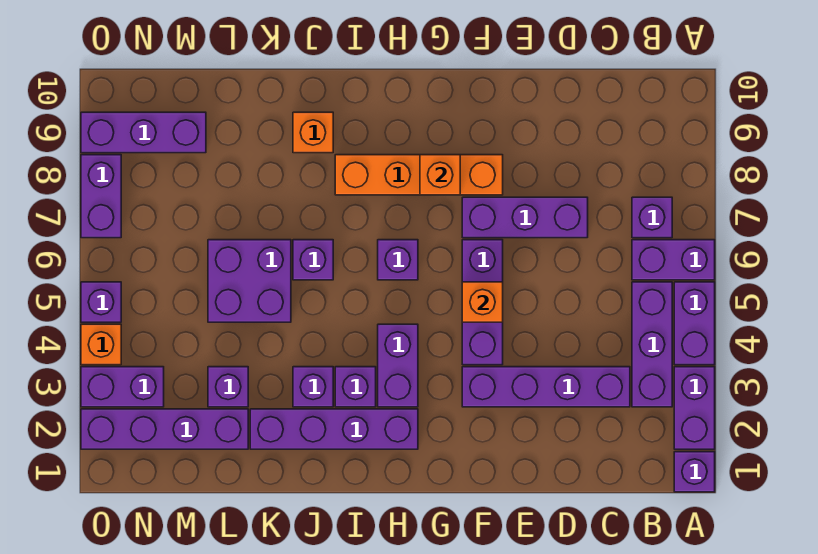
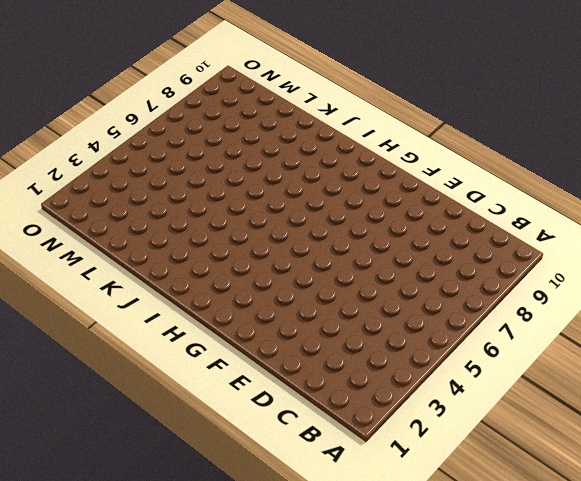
none -> purple 1x1 brick [674,452,715,492]
none -> purple 1x2 brick [674,367,715,449]
none -> purple 1x2 brick [674,282,715,365]

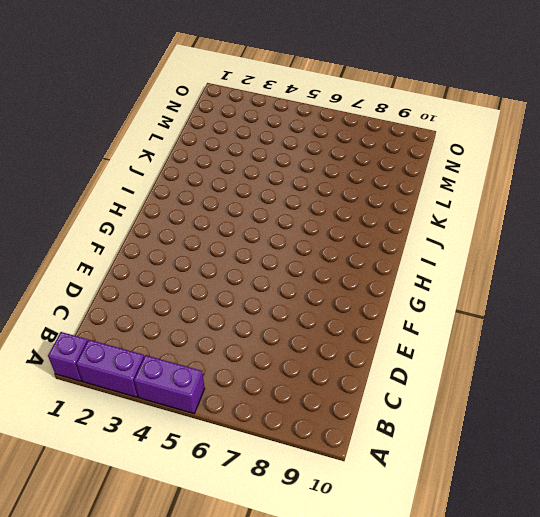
none -> purple 1x2 brick [632,240,715,280]
none -> purple 1x3 brick [632,282,672,407]
none -> purple 1x1 brick [632,197,672,238]

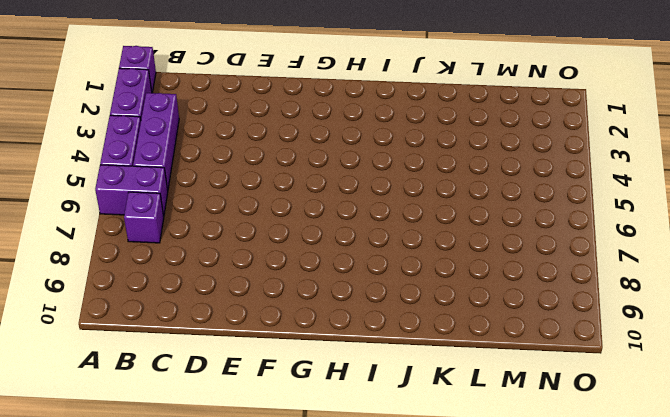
none -> purple 1x4 brick [462,367,630,407]
none -> purple 1x3 brick [462,197,588,238]
none -> purple 1x3 brick [462,240,503,365]

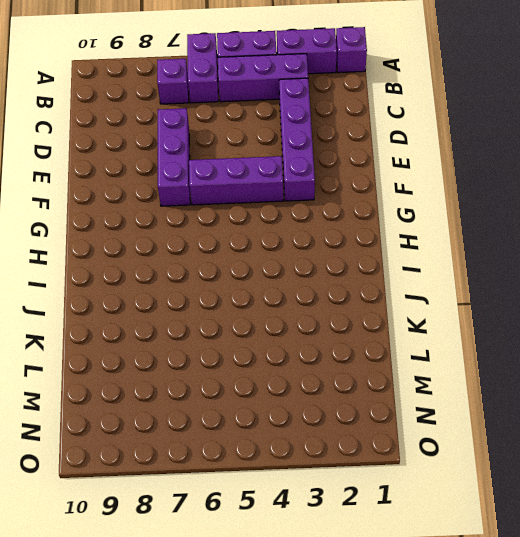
none -> orange 1x4 brick [335,155,503,195]
none -> purple 1x4 brick [250,409,418,449]
none -> purple 1x2 brick [378,324,418,407]

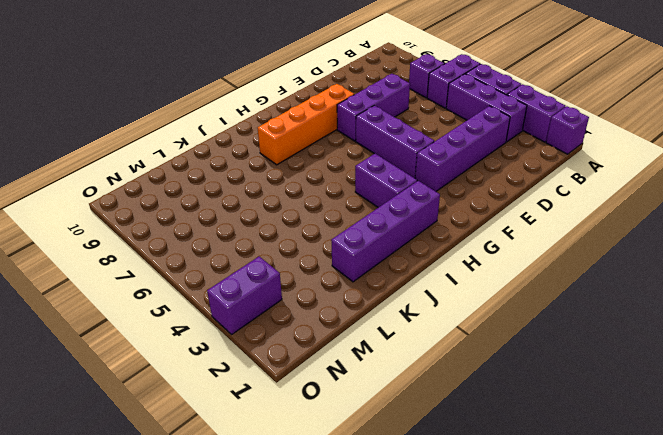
none -> purple 1x1 brick [378,240,418,280]
none -> purple 1x1 brick [335,367,376,407]
none -> purple 1x1 brick [293,367,333,407]

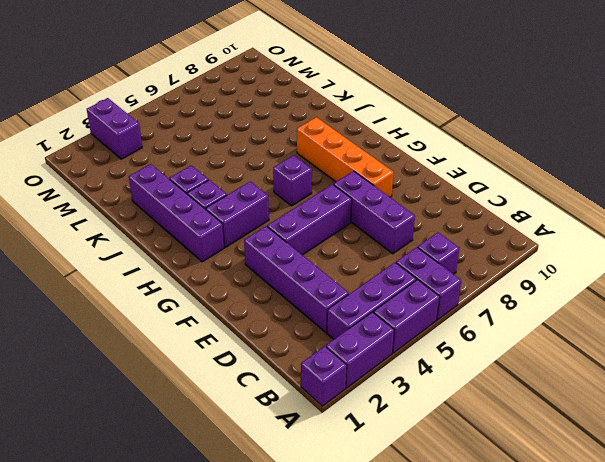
none -> purple 1x1 brick [293,240,333,280]
none -> orange 1x1 brick [293,112,333,153]
none -> purple 2x2 brick [208,240,291,322]

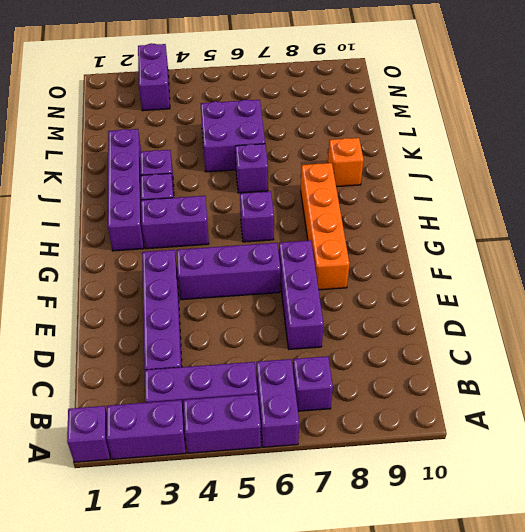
none -> purple 1x4 brick [81,409,248,449]
none -> purple 1x1 brick [208,367,248,407]
none -> purple 1x3 brick [81,112,206,153]

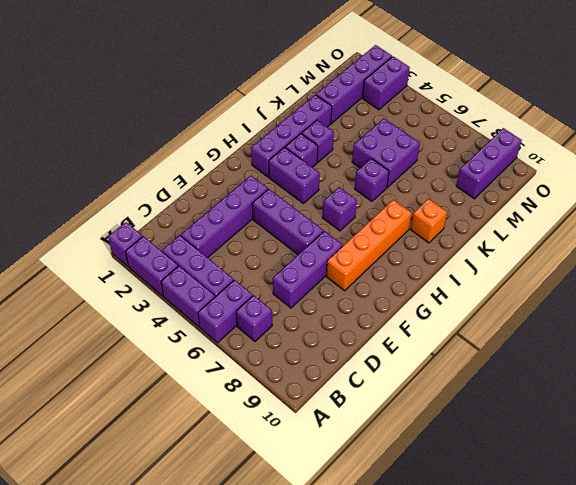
none -> purple 1x1 brick [208,367,248,407]
none -> orange 1x1 brick [81,324,121,365]
none -> purple 1x1 brick [81,282,121,322]

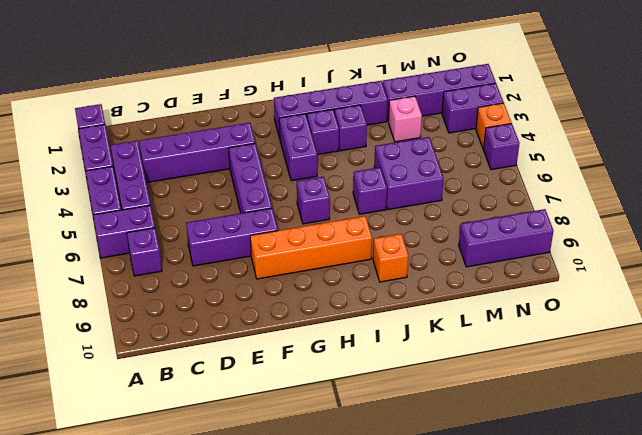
pink 1x1 brick [388,96,422,142] -> purple 1x1 brick [208,367,248,407]
none -> purple 1x2 brick [81,155,121,238]
none -> orange 1x1 brick [462,282,503,322]
none -> orange 1x1 brick [420,155,460,195]

